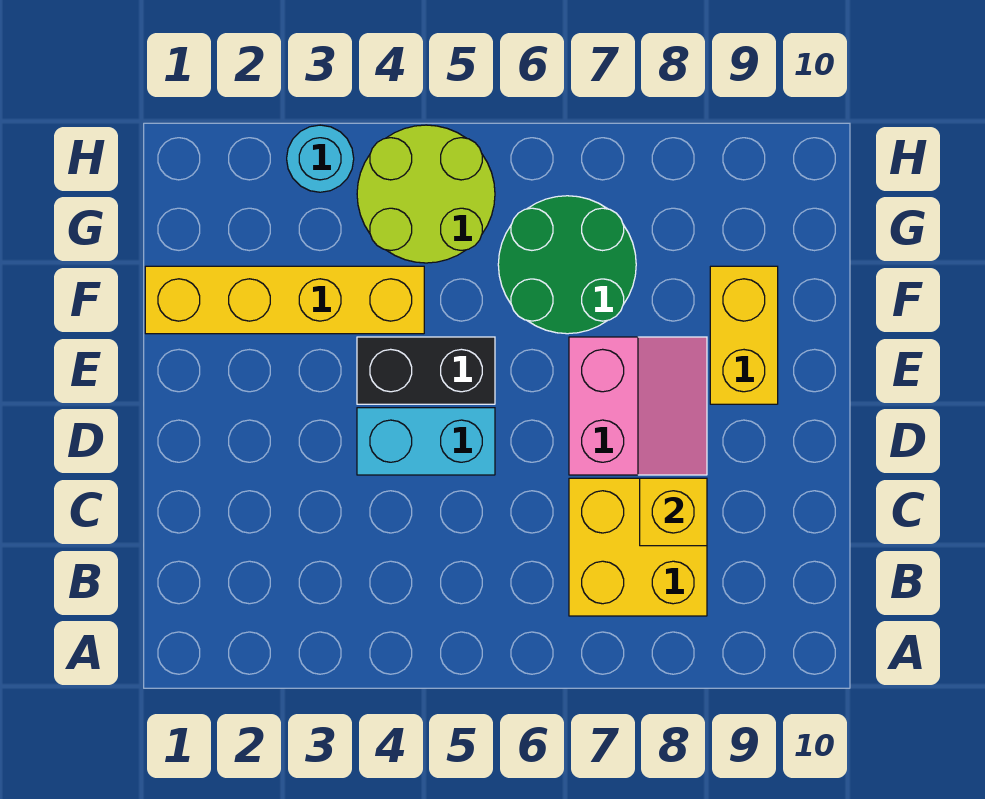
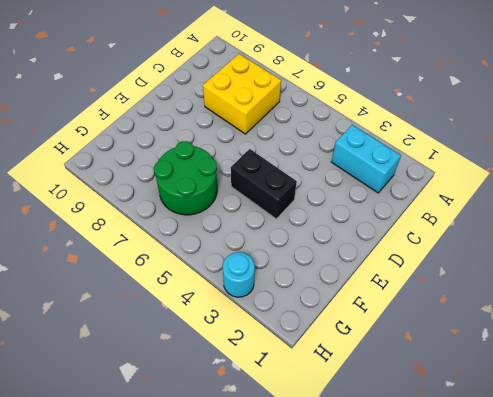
cyan 1x2 brick [332,125,401,193] -> cyan 1x2 brick moved to [357,408,495,475]
none -> pink 2x2 slope [569,337,707,475]
none -> yellow 1x2 brick [710,266,778,404]

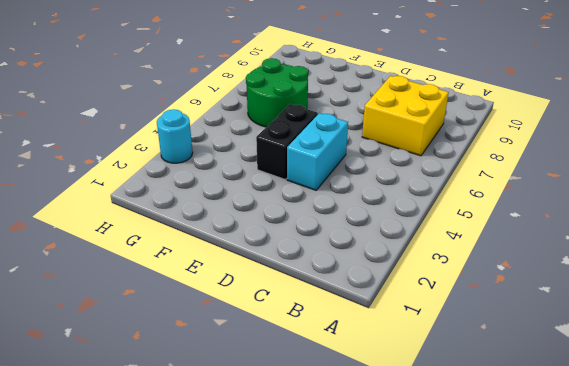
none -> pink 2x2 slope [569,337,707,475]
none -> yellow 1x2 brick [710,266,778,404]

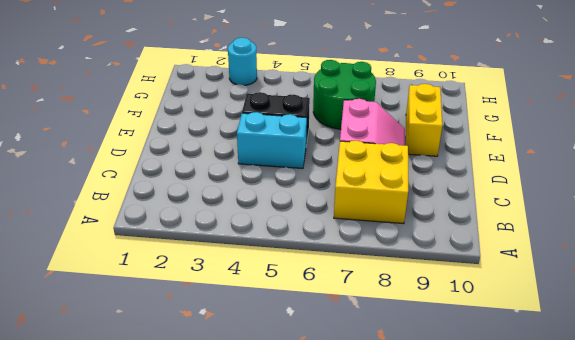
none -> yellow 1x4 brick [145,266,424,334]
none -> lime 2x2 round brick [357,125,495,263]

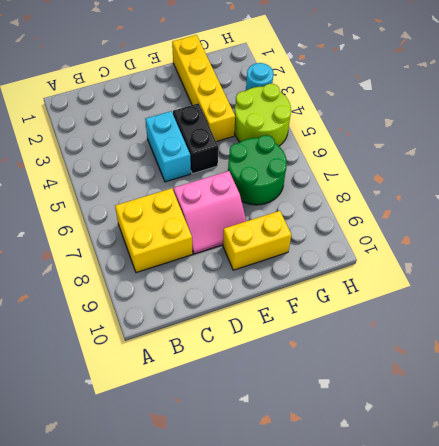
none -> yellow 1x1 brick [640,478,707,546]

